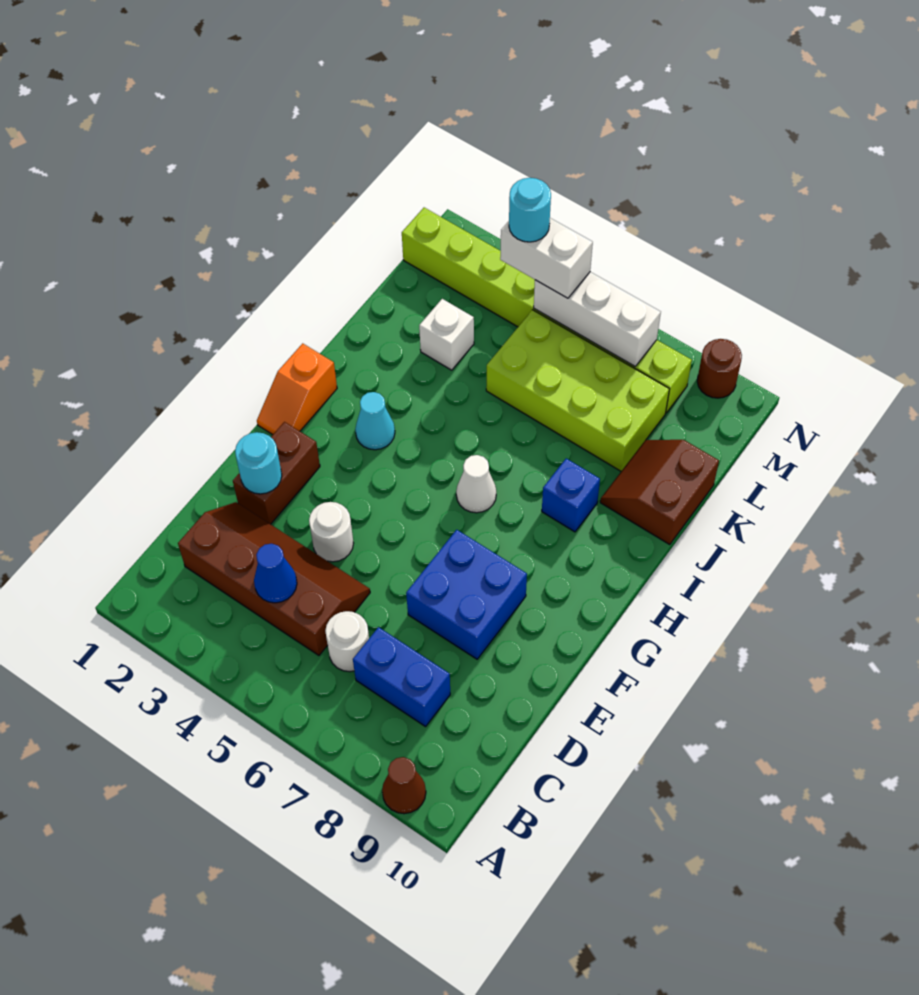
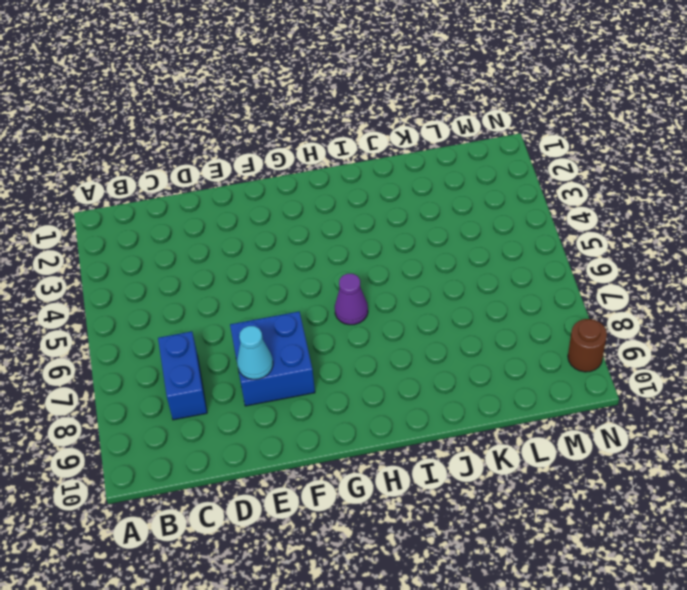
cyan 1x1 cone [237,326,273,379] -> cyan 1x1 cone moved to [355,392,395,450]
purple 1x1 cone [335,274,368,325] -> white 1x1 cone [456,455,496,513]
none -> brown 1x1 cone [382,757,426,814]
none -> brown 2x4 slope [178,502,370,655]
none -> white 1x1 round brick [325,611,369,672]

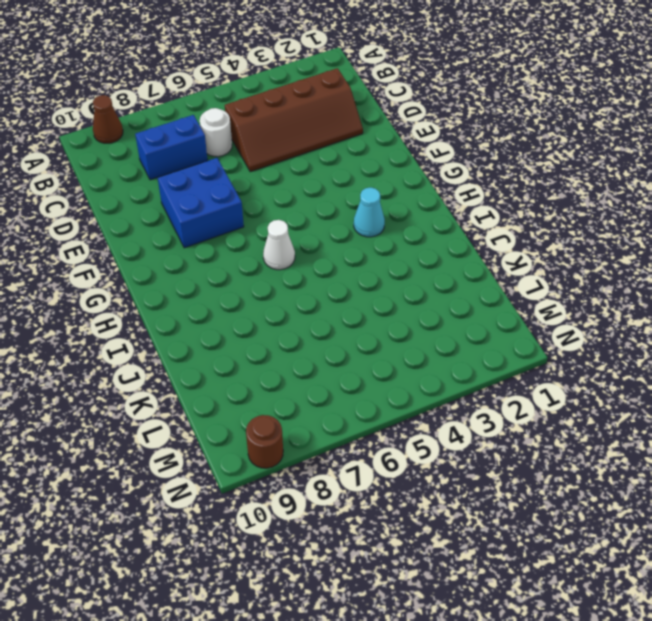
none -> brown 1x2 brick [233,422,320,524]
none -> white 1x1 round brick [309,502,354,562]
none -> orange 1x2 slope [257,343,337,435]

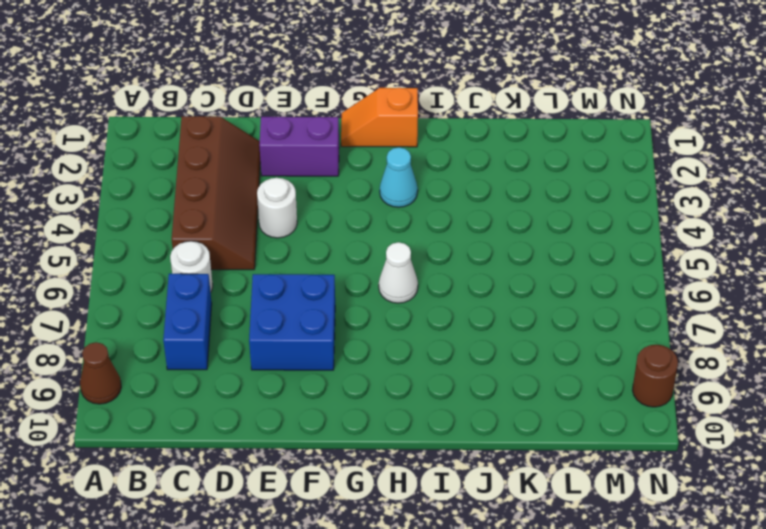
purple 1x2 brick [259,117,339,176] -> brown 1x2 brick [233,422,320,524]
none -> blue 1x1 brick [542,458,600,532]
none -> brown 2x2 slope [600,440,719,545]
none -> white 1x1 brick [419,299,474,370]

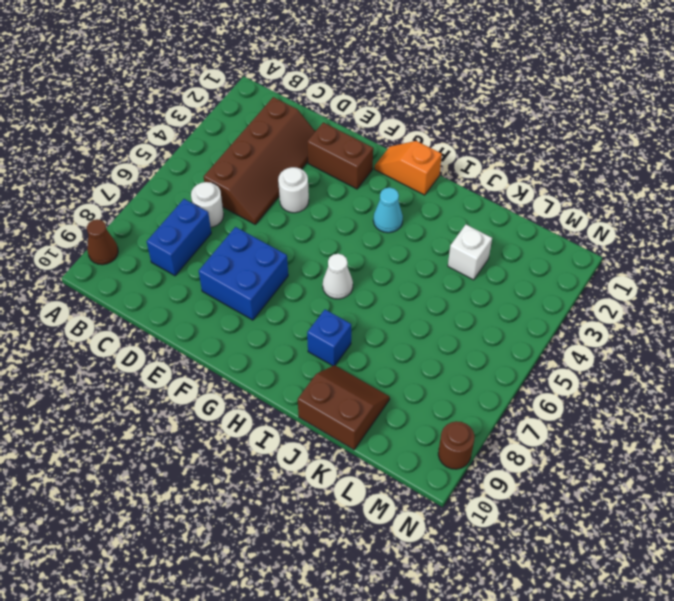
none -> lime 2x4 brick [486,310,669,471]
none -> lime 1x8 brick [402,208,692,413]
none -> blue 1x1 cone [254,544,297,603]

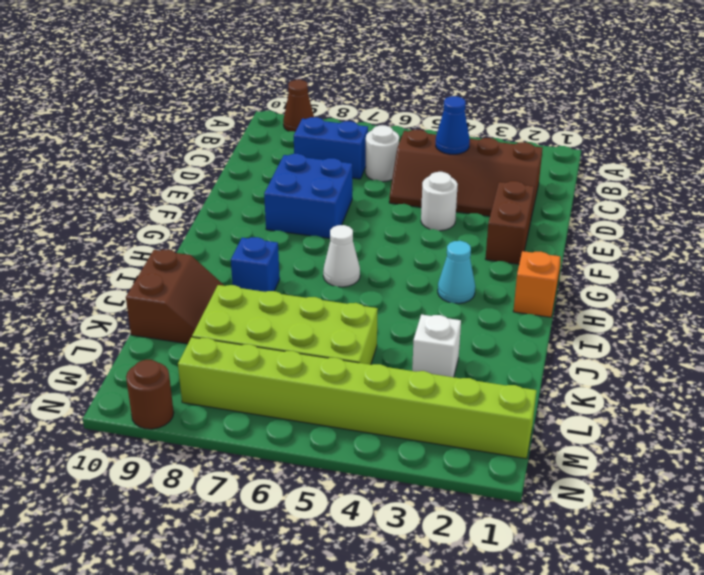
none -> cyan 1x1 round brick [235,432,282,494]
none -> white 1x3 brick [534,272,661,366]
none -> white 1x2 brick [500,218,593,298]

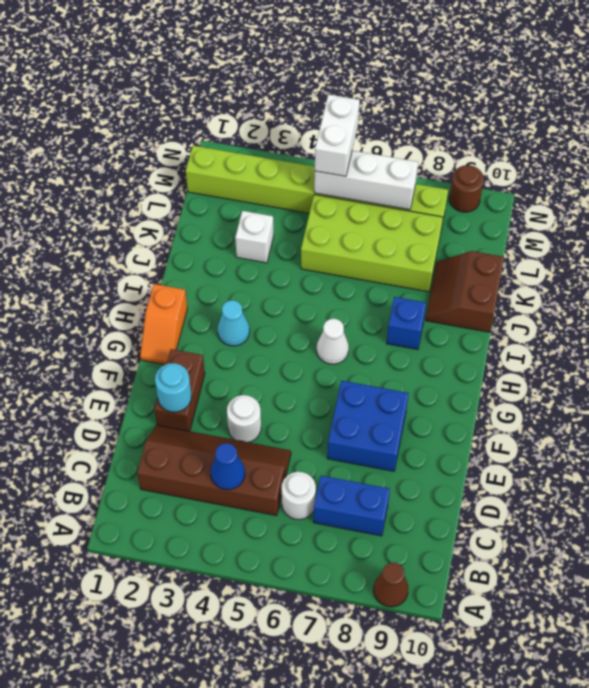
white 1x2 brick [315,94,360,176] -> white 1x2 brick turned to [500,218,593,298]
none -> cyan 1x1 round brick [509,178,551,242]

